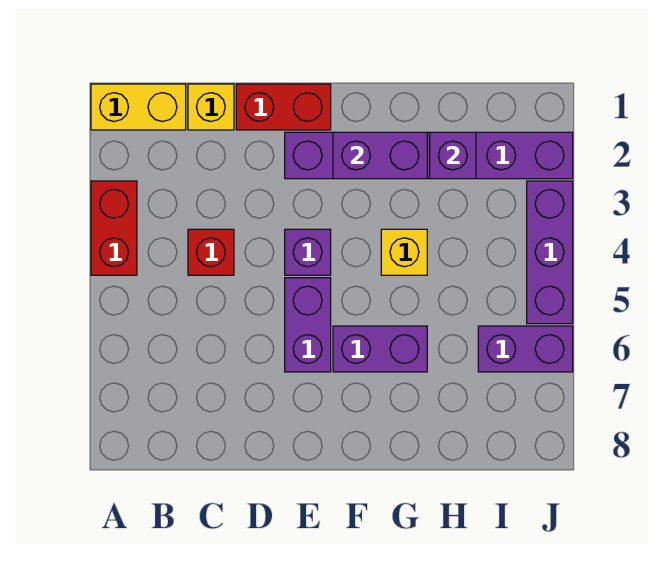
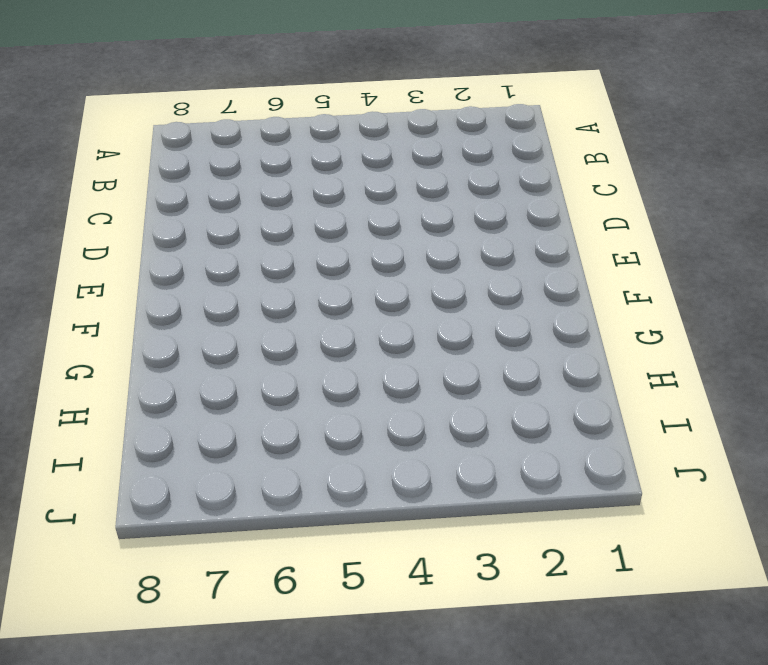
none -> yellow 1x2 brick [91,84,186,130]
none -> red 1x2 brick [91,181,137,275]
none -> yellow 1x1 brick [188,84,234,130]

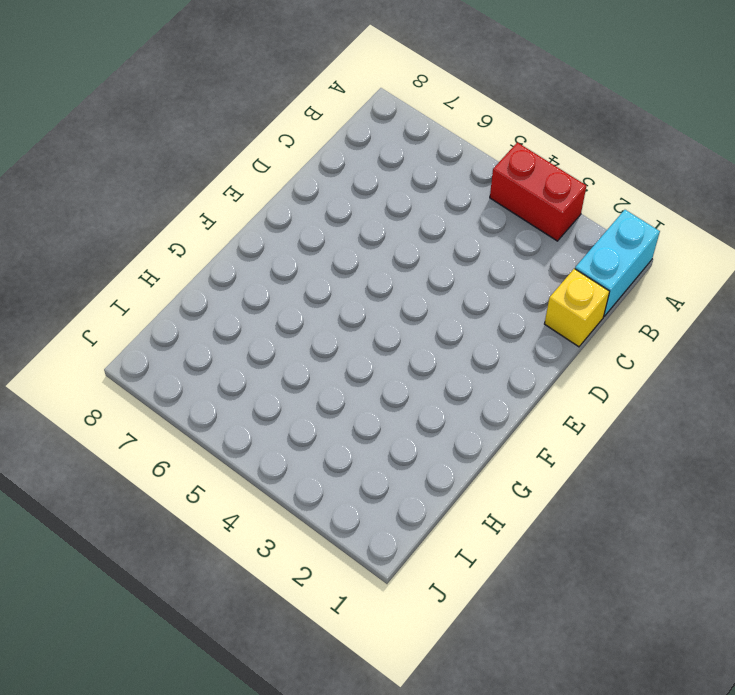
cyan 1x2 brick [575,210,660,316] -> yellow 1x2 brick [91,84,186,130]
none -> red 1x1 brick [188,229,234,275]
none -> red 1x2 brick [236,84,331,130]
none -> purple 1x6 brick [285,132,573,179]

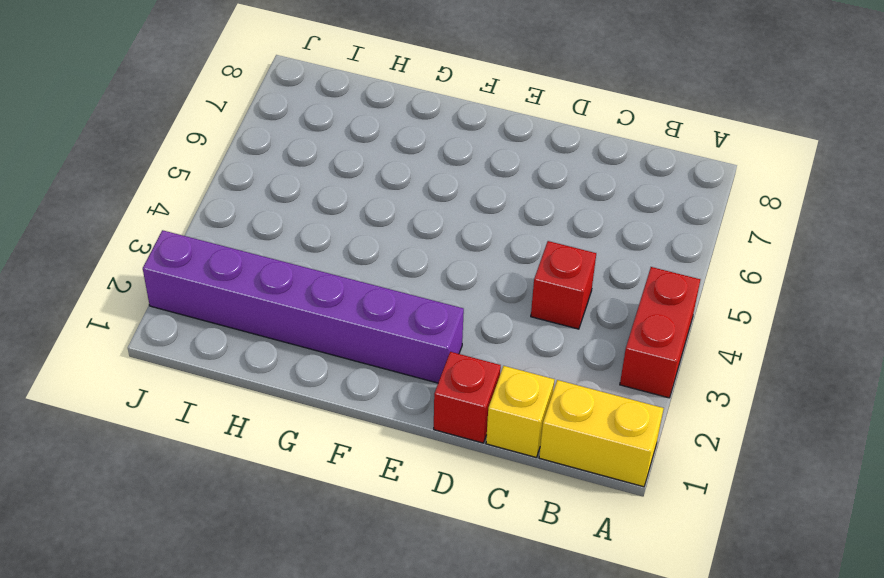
red 1x1 brick [434,352,501,443] -> red 1x2 brick [236,84,331,130]
none -> purple 1x1 brick [285,229,331,275]
none -> purple 1x2 brick [285,278,331,372]
none -> purple 1x2 brick [333,326,427,372]

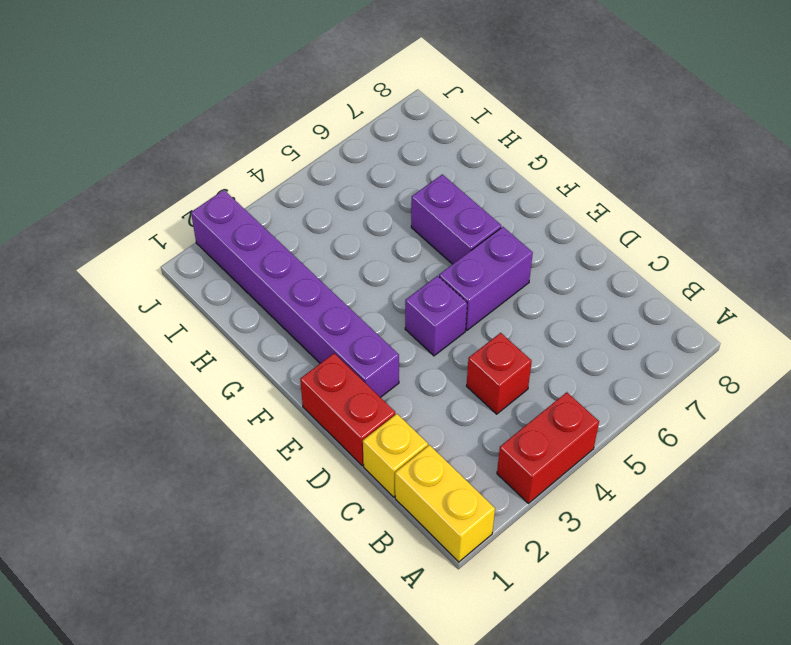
none -> yellow 1x1 brick [381,229,427,275]
none -> purple 1x2 brick [478,326,573,372]
none -> purple 1x3 brick [527,181,573,324]

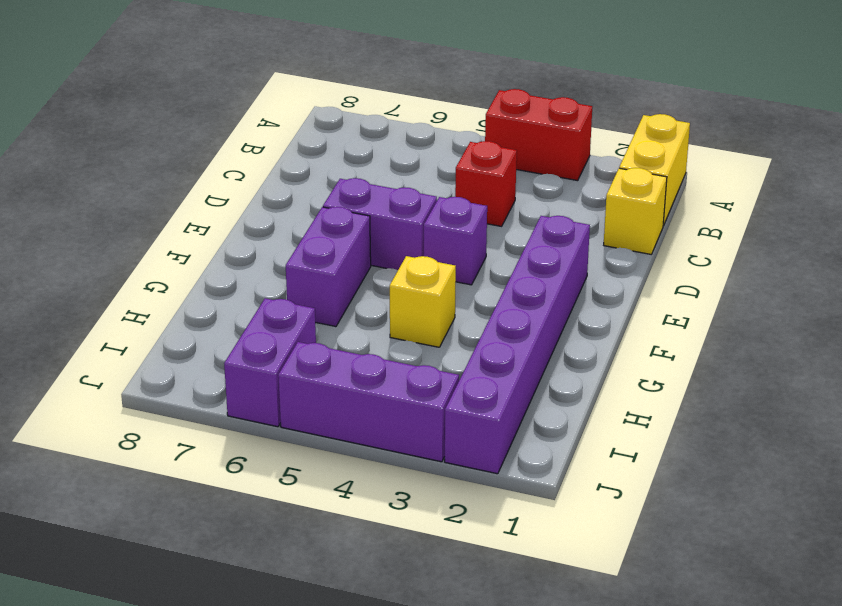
none -> red 1x2 brick [236,84,331,130]
none -> purple 1x2 brick [333,132,427,179]
none -> purple 1x1 brick [430,132,476,179]

